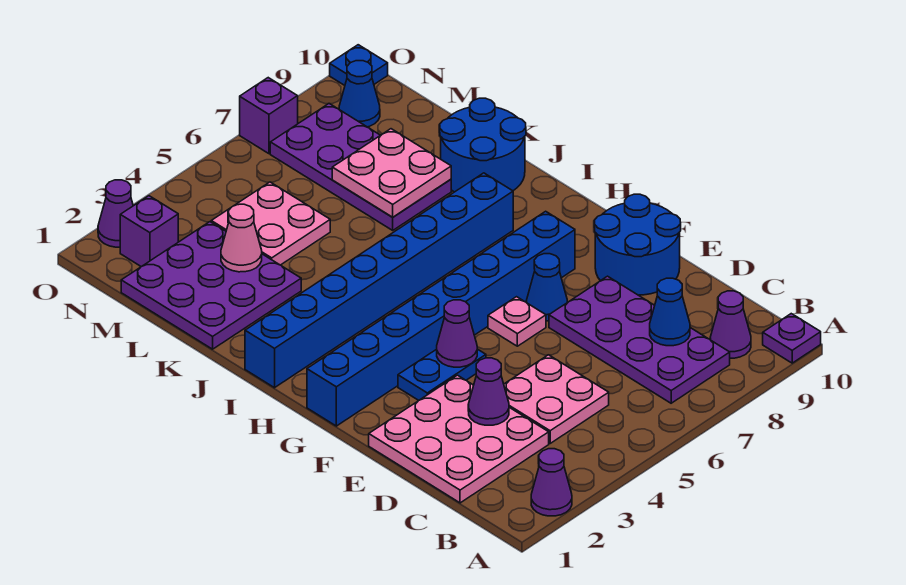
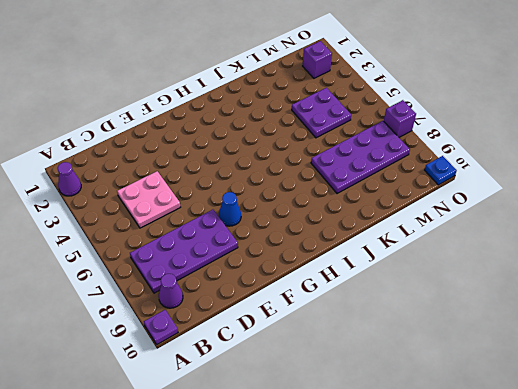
purple 2x2 plate [292,88,351,138] -> pink 2x2 plate [211,182,330,265]
none -> pink 3x3 plate [369,375,549,503]
none -> blue 2x2 round brick [594,194,681,295]
none -> blue 1x2 plate [398,349,486,401]

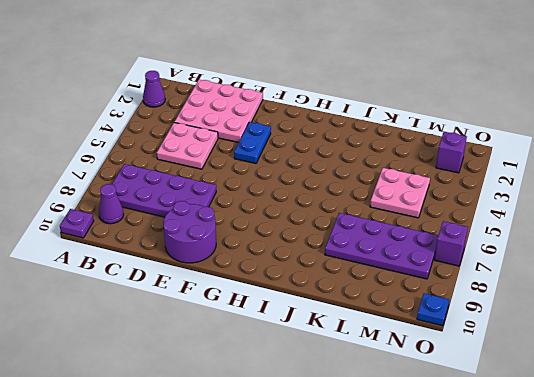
purple 2x2 round brick [163,201,216,263] -> blue 2x2 round brick [594,194,681,295]
none -> pink 1x1 plate [488,297,546,346]
none -> blue 1x1 cone [527,254,567,321]
none -> blue 1x8 brick [307,211,575,426]

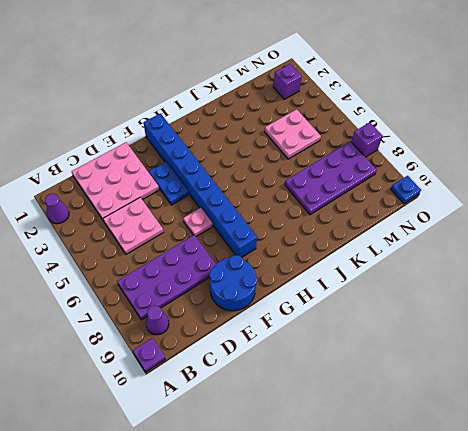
none -> blue 1x1 cone [527,254,567,321]
none -> blue 1x8 brick [245,173,513,388]
none -> blue 2x2 round brick [440,98,526,192]

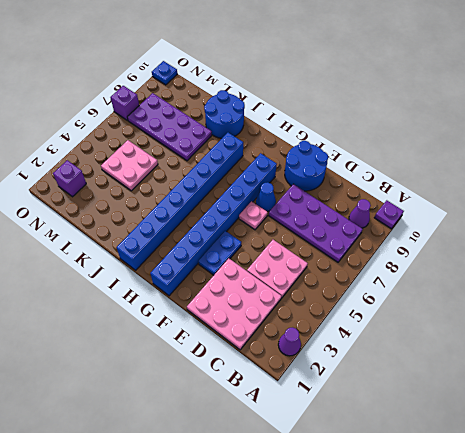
none -> purple 3x3 plate [121,222,301,349]
none -> blue 1x1 cone [339,61,380,127]
none -> purple 1x1 cone [98,180,133,247]

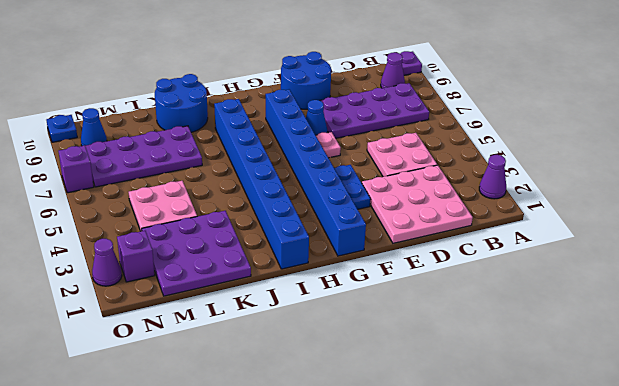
none -> blue 1x1 cone [650,278,690,346]
none -> purple 1x1 cone [468,358,509,425]
none -> purple 1x1 cone [437,300,477,367]

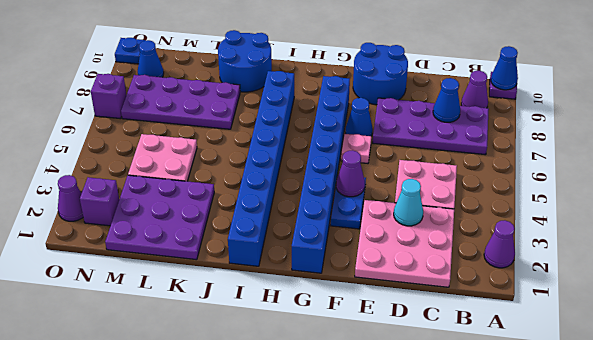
blue 1x1 cone [491,46,518,90] -> none
cyan 1x1 cone [394,179,423,226] -> purple 1x1 cone [468,358,509,425]
none -> pink 2x2 plate [332,129,451,217]
none -> pink 1x1 cone [221,204,262,272]

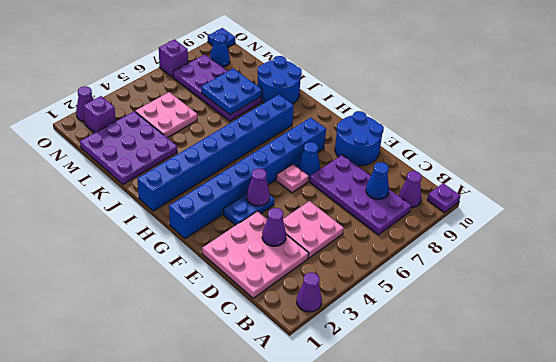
blue 2x2 plate [201,69,262,115] -> pink 2x2 plate [332,129,451,217]
none -> pink 1x1 cone [221,204,262,272]

